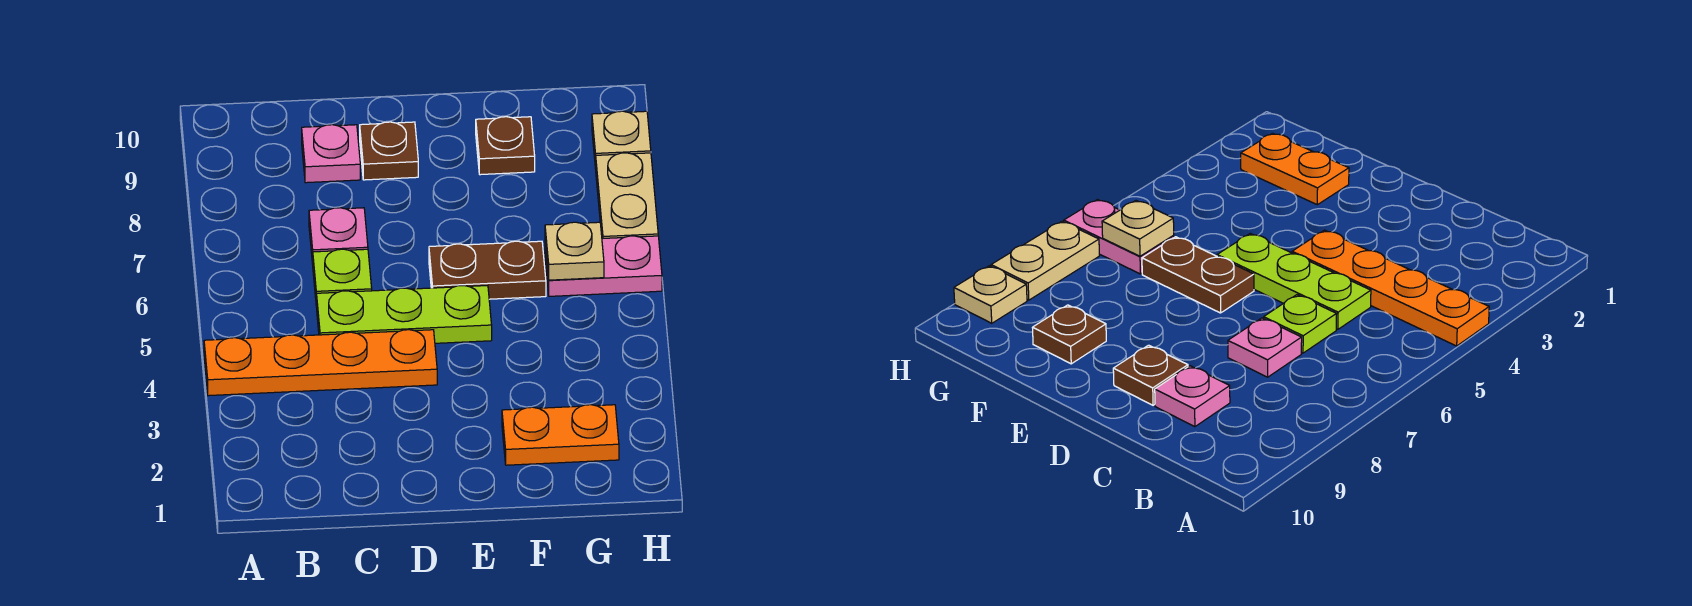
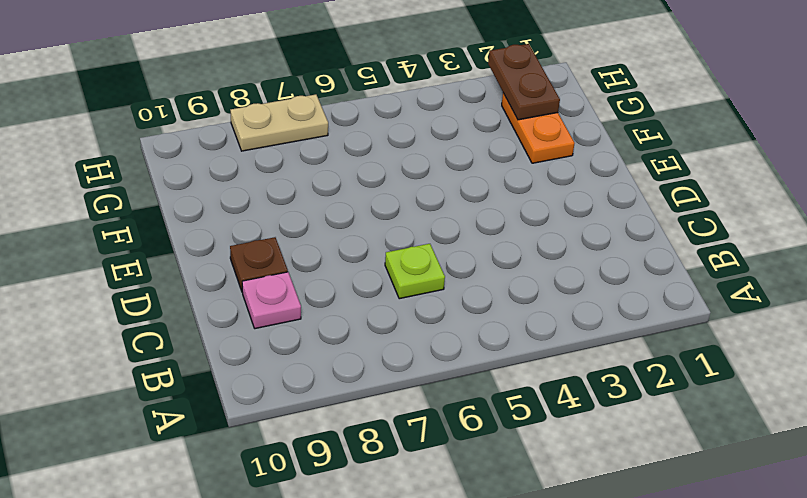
brown 1x2 plate [488,44,560,120] -> brown 1x2 plate moved to [429,241,546,299]
none -> orange 1x4 plate [204,330,437,396]
none -> lime 1x3 plate [317,286,492,343]
none -> pink 1x1 plate [309,208,368,264]

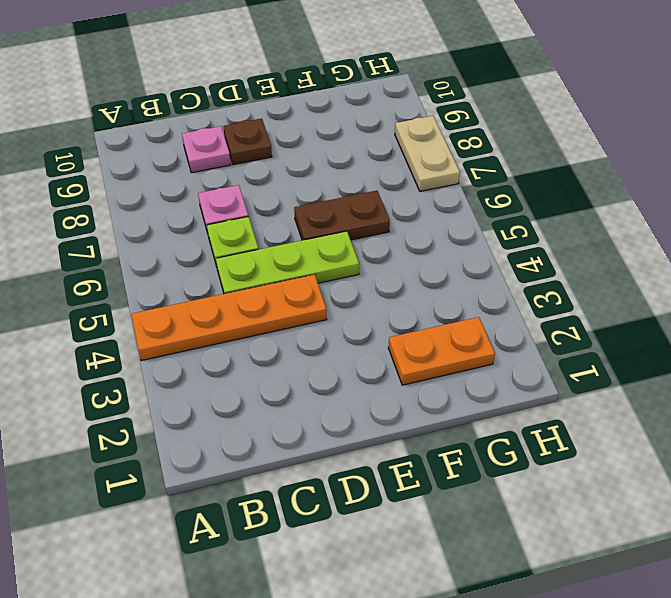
none -> brown 1x1 plate [476,117,535,175]
none -> pink 1x2 plate [545,236,662,296]
none -> tan 1x1 plate [592,111,651,169]

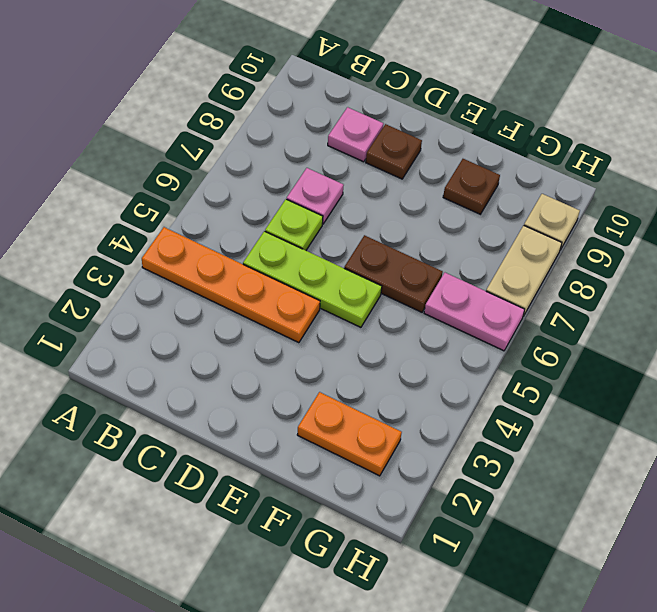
none -> tan 1x1 plate [545,222,604,280]

